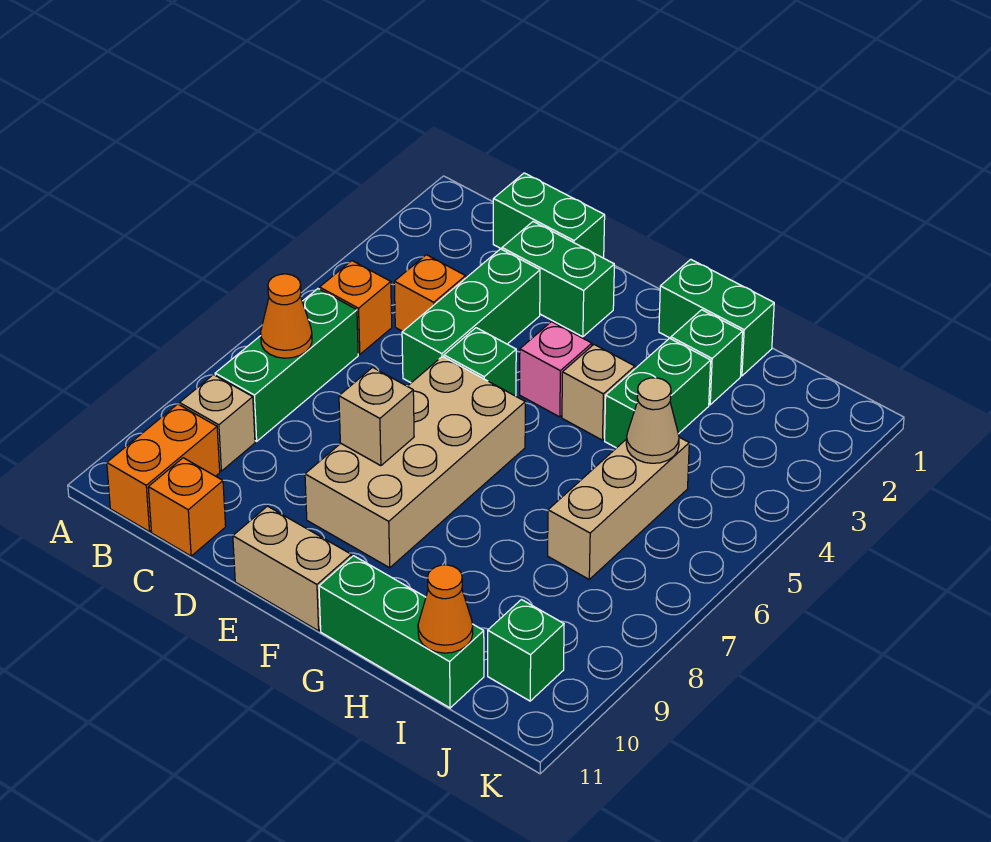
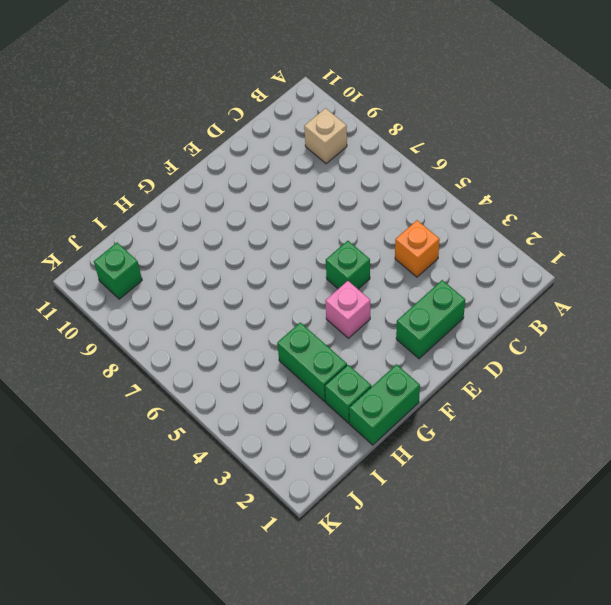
none -> orange 1x1 brick [320,261,392,355]
none -> green 1x3 brick [215,289,358,441]
none -> orange 1x2 brick [107,404,220,532]

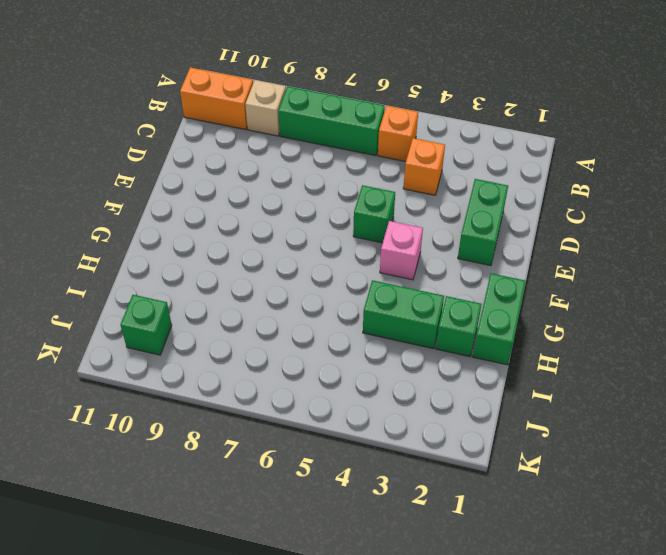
none -> green 1x2 brick [493,173,605,258]
none -> orange 1x1 brick [148,458,226,556]
none -> green 1x3 brick [402,249,540,383]

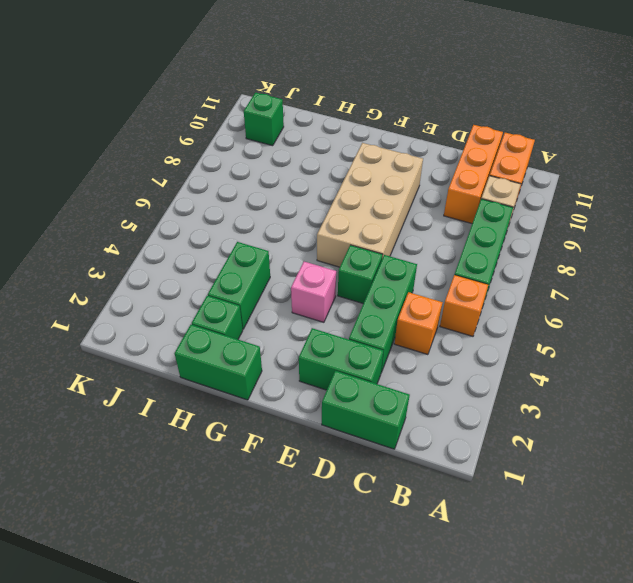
orange 1x3 brick [444,125,503,223] -> orange 1x1 brick [148,458,226,556]
none -> tan 1x2 brick [233,506,351,631]
none -> tan 1x1 brick [562,345,635,440]
none -> green 1x3 brick [319,556,484,708]

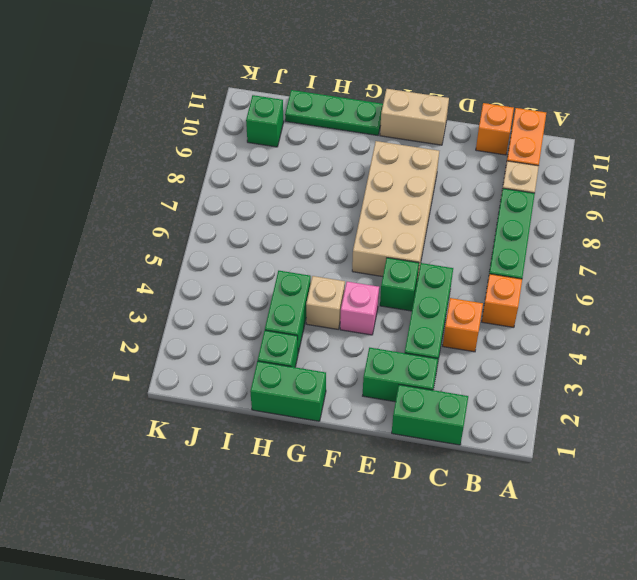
green 1x3 plate [285,90,383,135] -> green 1x3 brick [319,556,484,708]
none -> tan 1x3 brick [548,437,689,579]
none -> orange 1x1 cone [261,274,312,358]
none -> tan 1x1 brick [339,367,414,466]

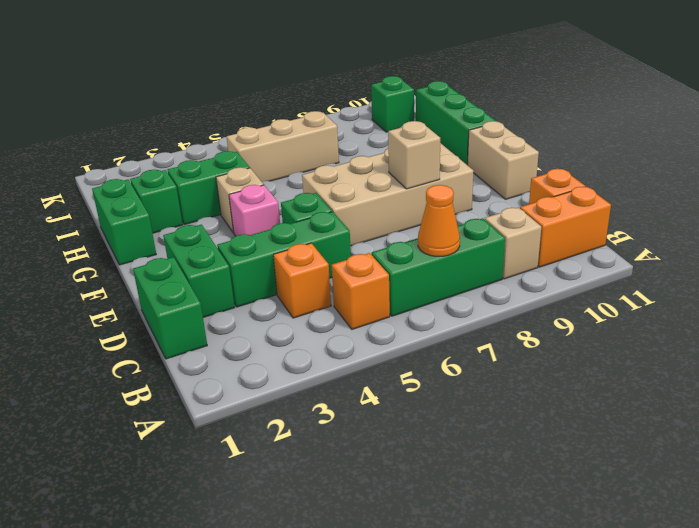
none -> tan 1x1 cone [626,378,679,463]
none -> orange 1x1 cone [418,565,473,653]

